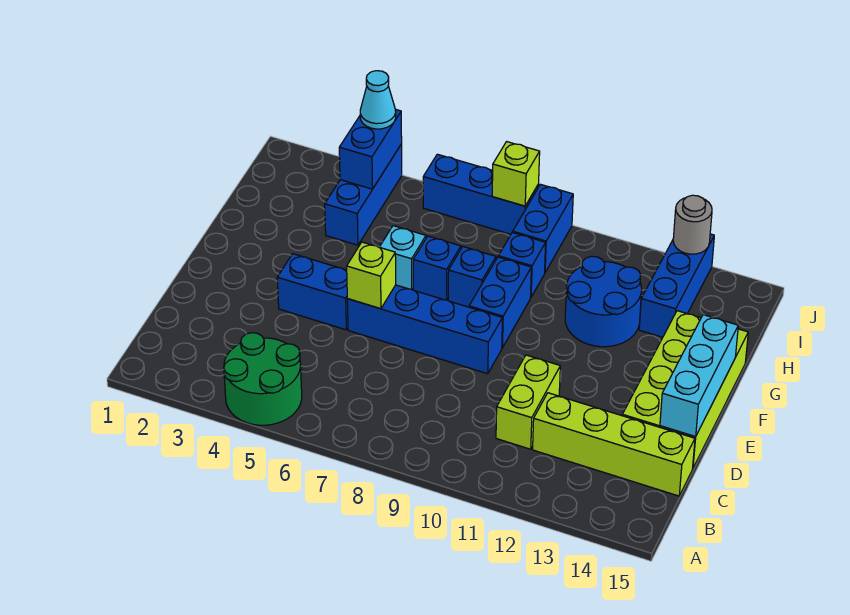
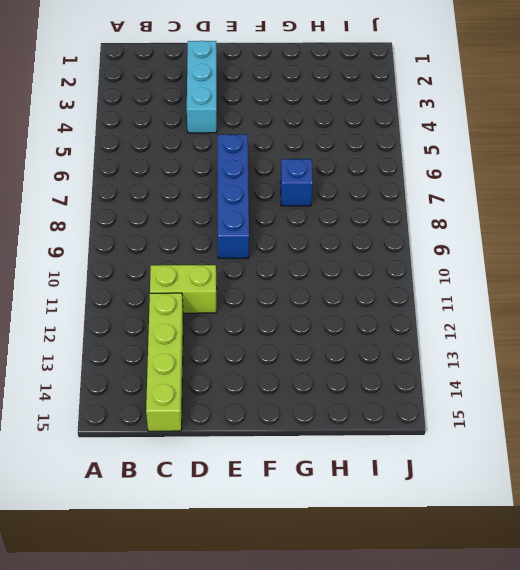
cyan 1x3 brick [187,41,217,133] -> cyan 1x3 brick turned to [660,315,738,437]
none -> green 2x2 round brick [224,333,302,425]
none -> lime 2x4 brick [622,311,748,468]
none -> blue 1x2 brick [277,254,348,330]

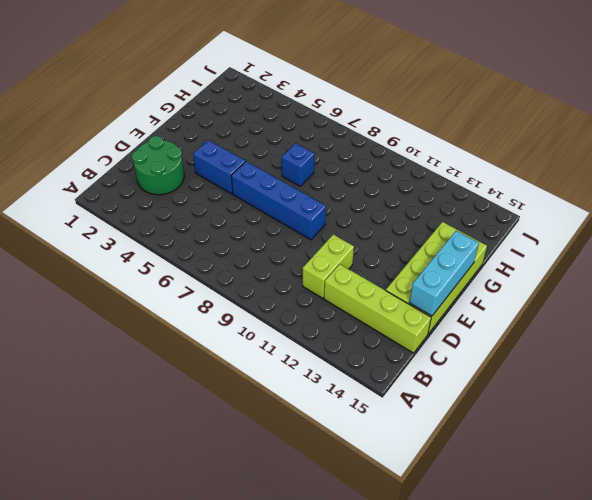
green 2x2 round brick [132,136,184,195] -> green 2x2 round brick moved to [224,333,302,425]
none -> blue 1x2 brick [469,257,531,348]
none -> cyan 1x1 brick [380,226,426,290]
none -> blue 1x1 brick [448,247,496,307]

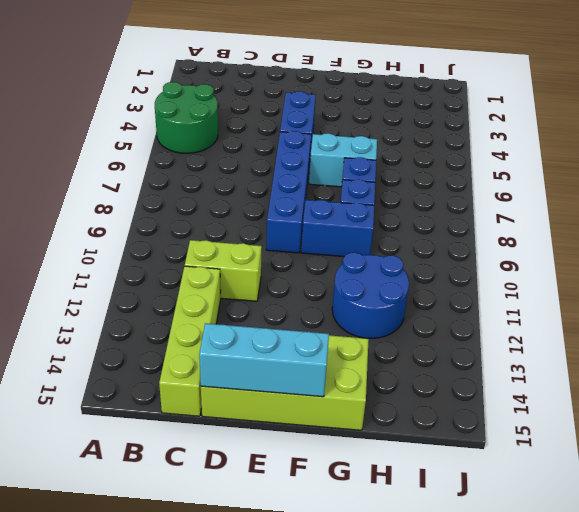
cyan 1x2 brick [309,133,377,187] -> cyan 1x1 brick [380,226,426,290]
none -> blue 1x3 brick [325,144,402,245]
none -> blue 1x1 brick [498,232,546,297]
none -> blue 1x3 brick [639,234,714,337]

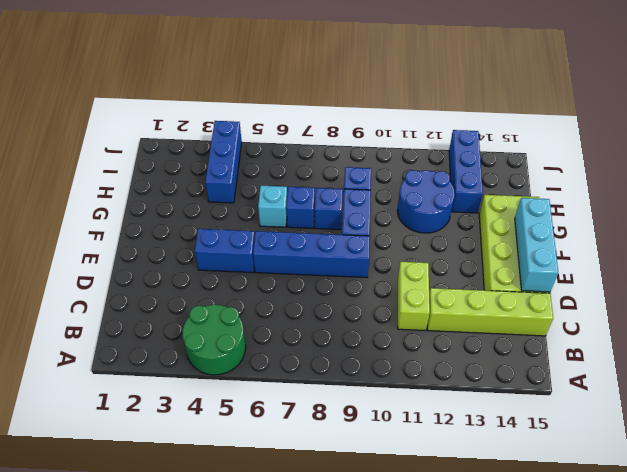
none -> blue 1x2 brick [513,184,573,272]
none -> blue 1x3 brick [423,154,539,234]
none -> lime 1x1 brick [347,242,396,309]

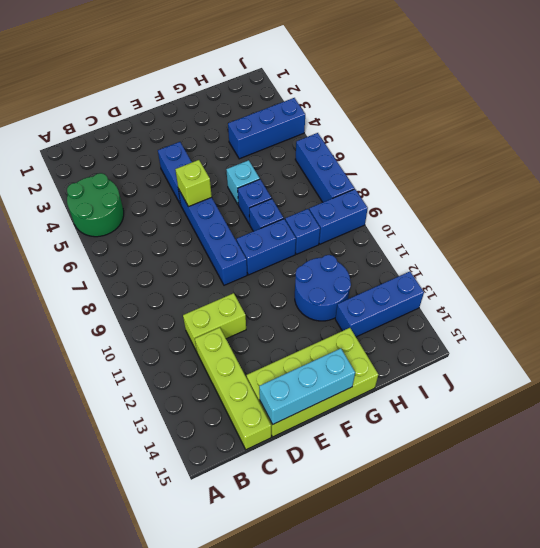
none -> blue 1x2 brick [339,109,402,189]
none -> lime 1x1 brick [492,142,540,206]
none -> grey 1x1 round brick [673,195,712,254]

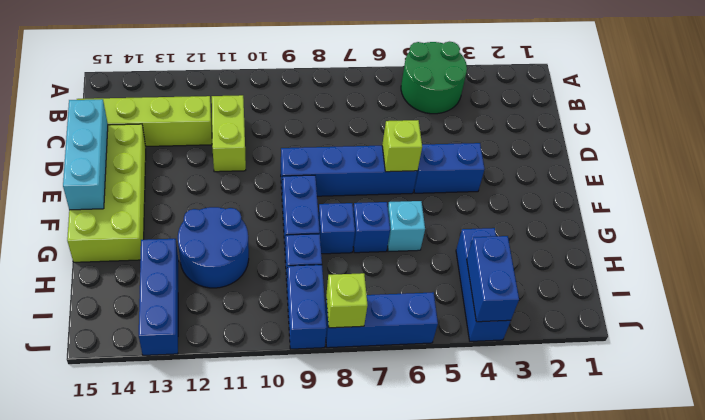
none -> grey 1x1 round brick [673,195,712,254]
none -> cyan 1x1 cone [360,71,396,129]

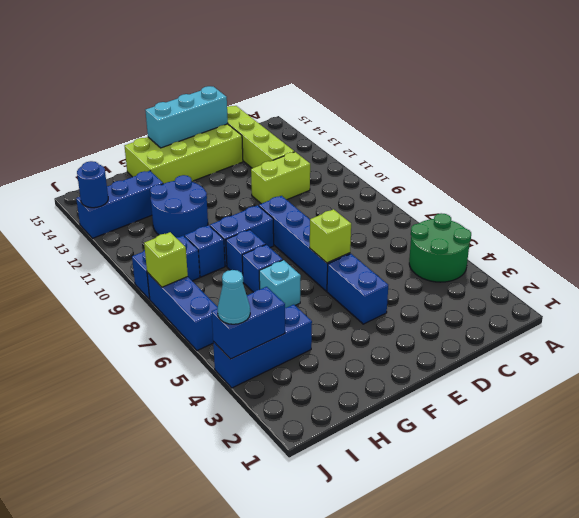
blue 1x1 round brick [77,161,108,208] -> grey 1x1 round brick [673,195,712,254]

